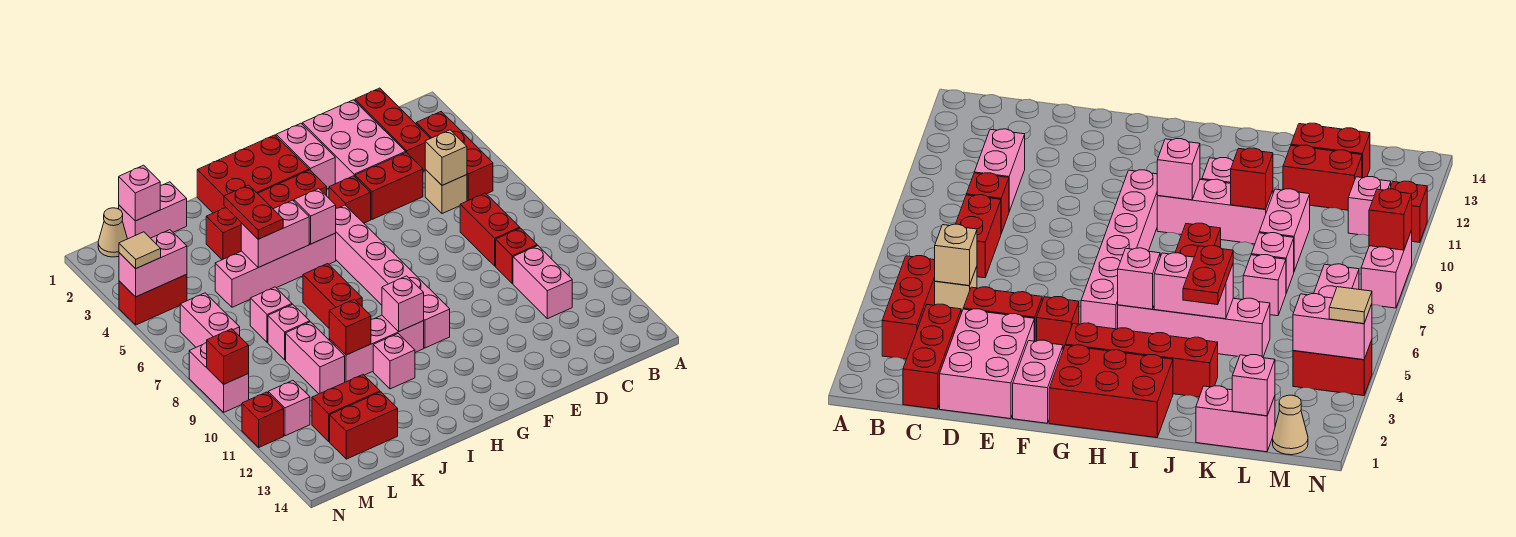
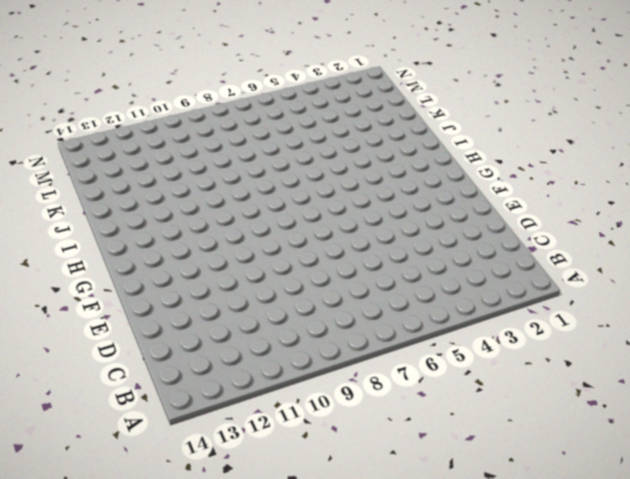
none -> red 1x3 brick [416,112,493,201]
none -> red 1x3 brick [355,88,430,171]
none -> tan 1x1 brick [425,169,467,214]
none -> red 1x2 brick [460,193,520,266]

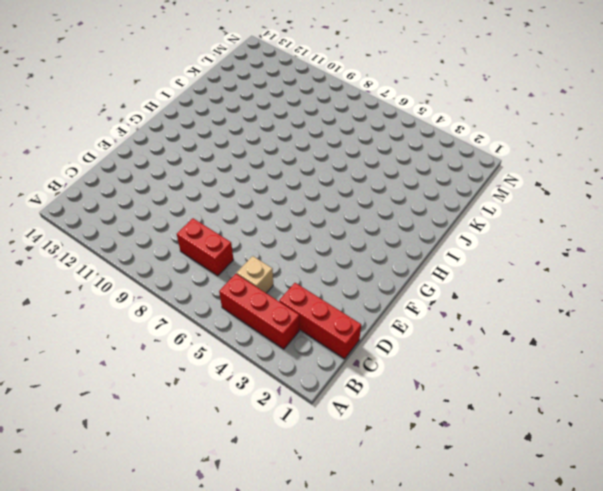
none -> red 1x1 brick [496,228,537,284]
none -> pink 1x2 brick [513,246,572,319]
none -> pink 2x3 brick [302,100,406,184]
none -> red 1x2 brick [355,152,423,219]

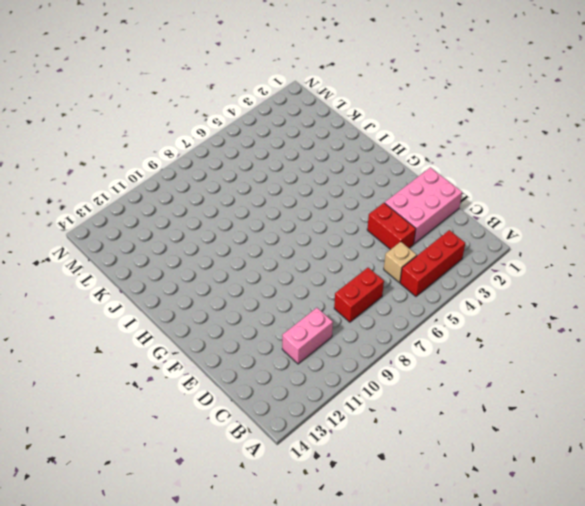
none -> red 1x3 brick [355,88,430,171]
none -> red 1x1 brick [496,228,537,284]
none -> pink 1x2 brick [276,123,335,189]
none -> red 1x1 brick [329,176,371,223]

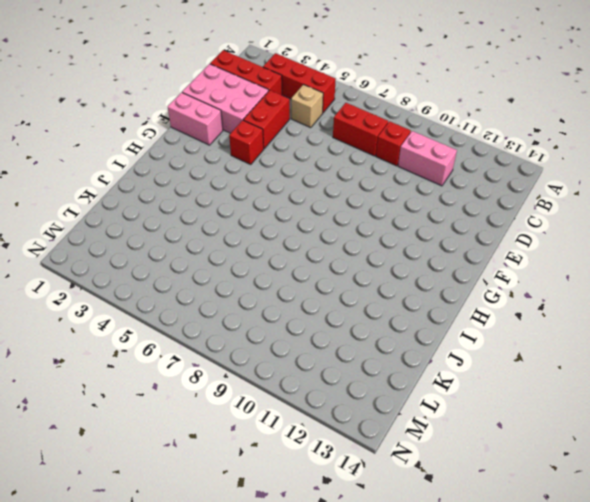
none -> red 2x3 brick [197,135,309,213]
none -> red 1x4 brick [206,170,327,260]
none -> pink 1x6 brick [336,205,450,348]
none -> pink 1x4 brick [215,233,336,307]

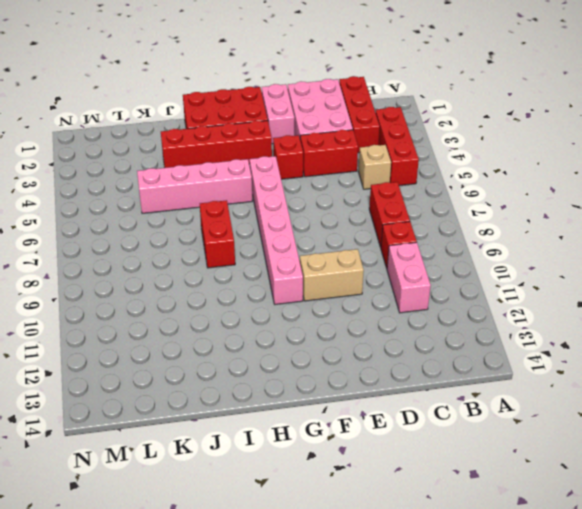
tan 1x2 brick [300,249,364,301] -> none
none -> pink 1x3 brick [329,315,424,382]
none -> pink 1x1 brick [373,334,415,389]
none -> pink 1x2 brick [119,182,187,239]
none -> pink 1x1 brick [250,287,292,342]

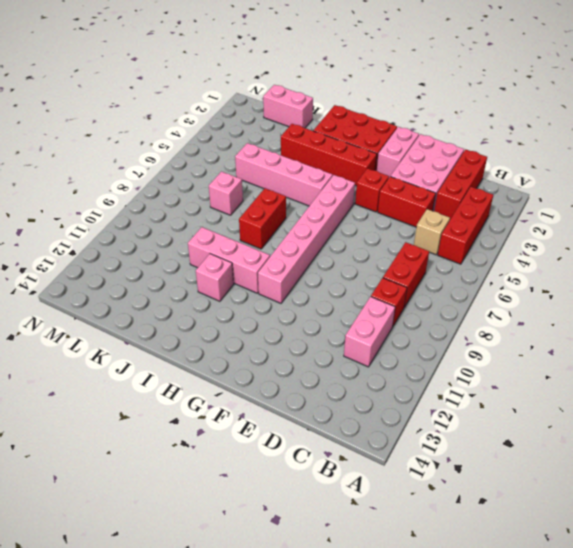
none -> pink 1x1 brick [268,304,310,360]
none -> pink 1x2 brick [286,322,345,394]
none -> red 1x2 brick [312,375,380,441]
none -> red 1x2 brick [330,392,398,459]

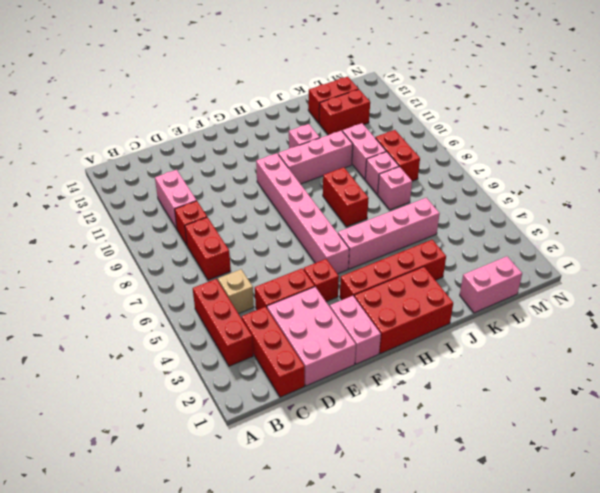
red 1x2 brick [375,130,420,181] -> red 1x2 brick turned to [119,274,187,325]
none -> tan 1x1 cone [98,208,127,257]
none -> pink 1x2 brick [180,293,240,347]
none -> pink 1x1 brick [268,381,310,436]
none -> pink 1x2 brick [189,343,249,412]

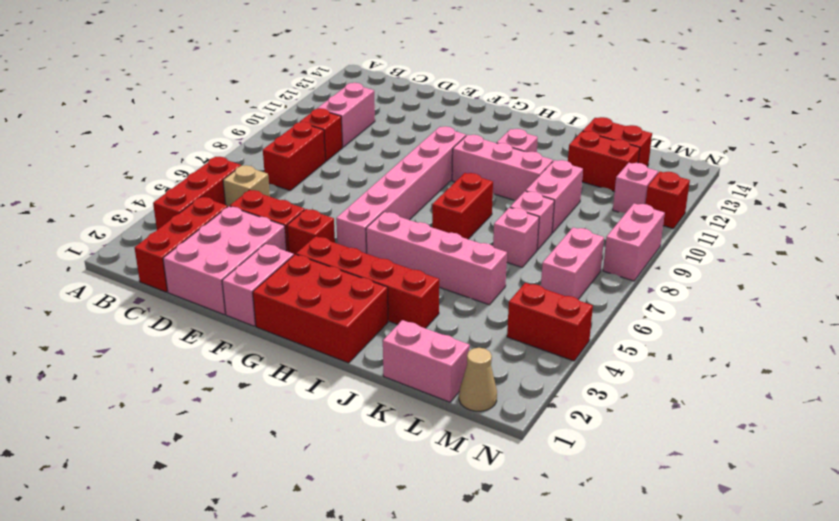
none -> tan 1x1 brick [425,130,467,185]
none -> pink 1x1 brick [294,189,336,244]
none -> pink 1x1 brick [382,276,424,332]
none -> pink 1x2 brick [241,200,309,267]

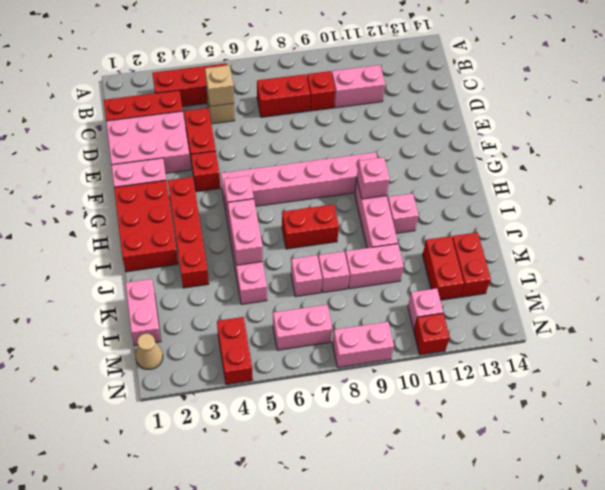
none -> red 1x1 brick [329,299,371,355]
none -> pink 1x1 brick [119,165,160,221]
none -> pink 1x2 brick [119,230,187,297]
none -> red 1x1 brick [207,329,249,384]

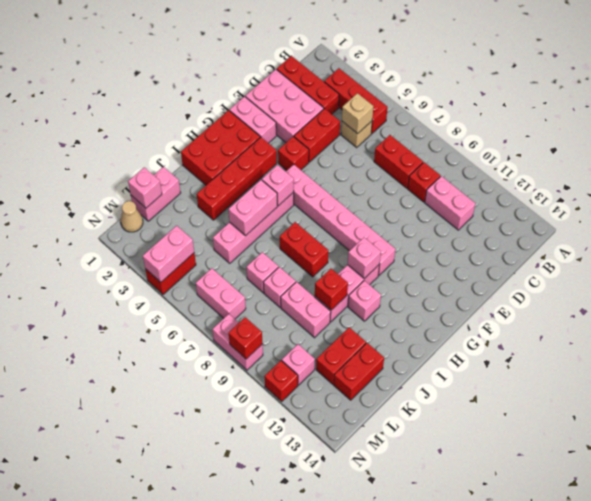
none -> red 1x2 plate [224,185,283,239]
none -> tan 1x1 tile [119,232,161,269]

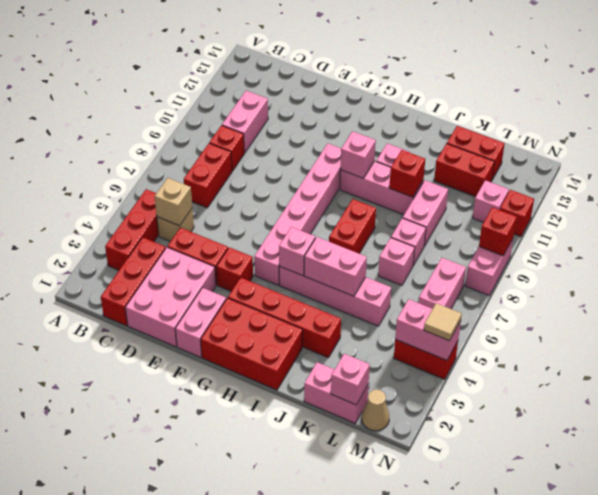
none -> red 1x2 plate [224,185,283,239]

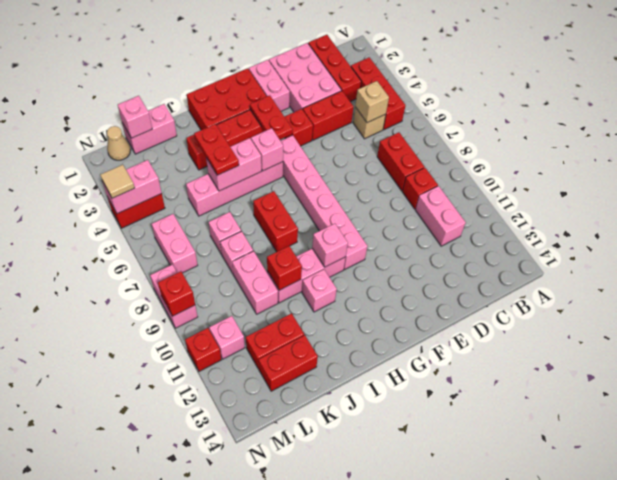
red 1x2 plate [250,95,293,140] -> none

